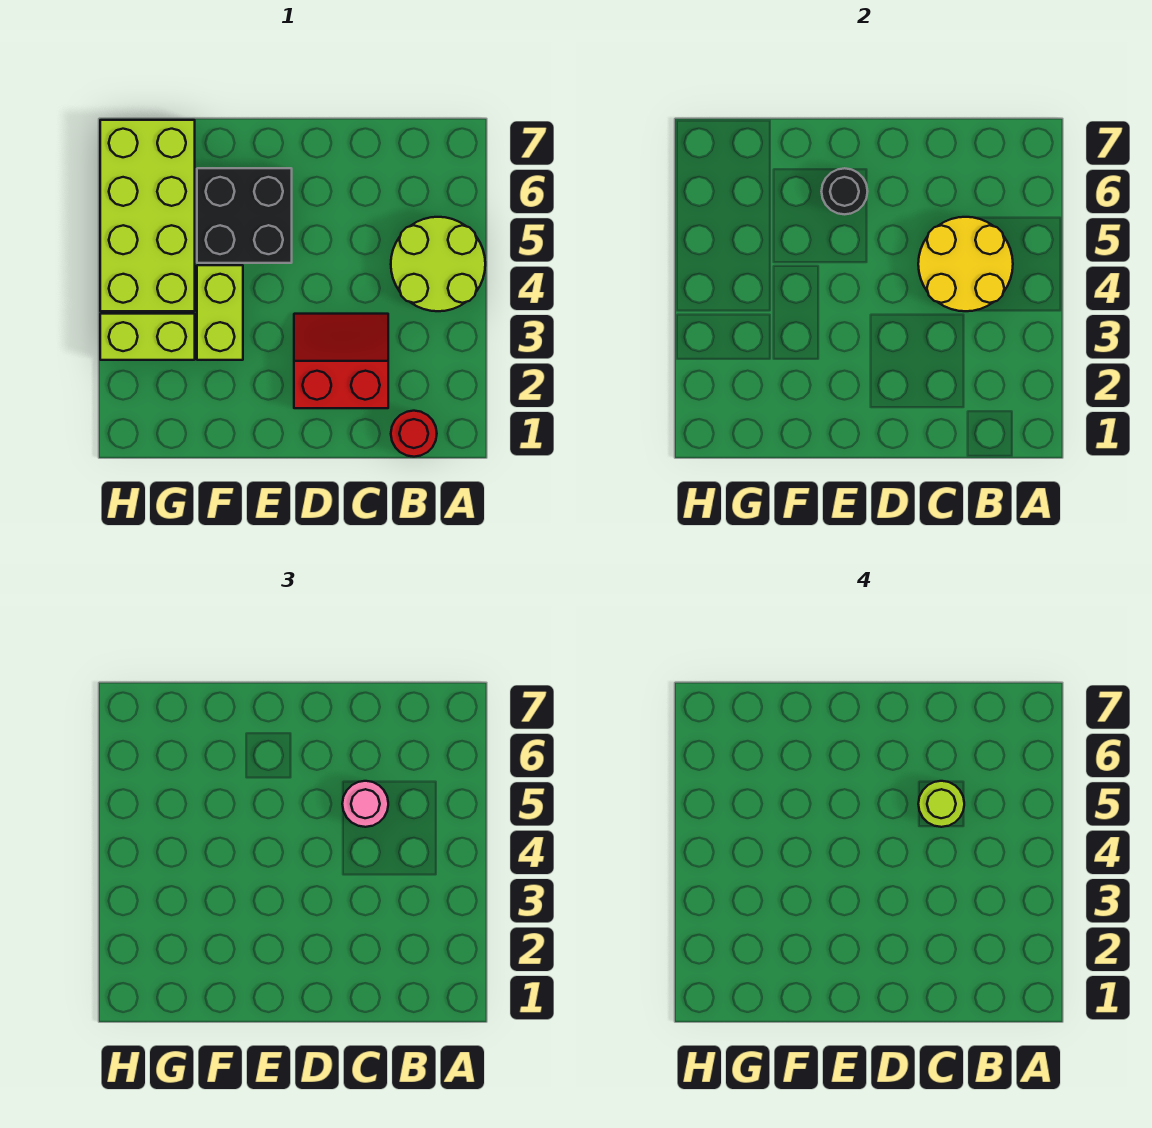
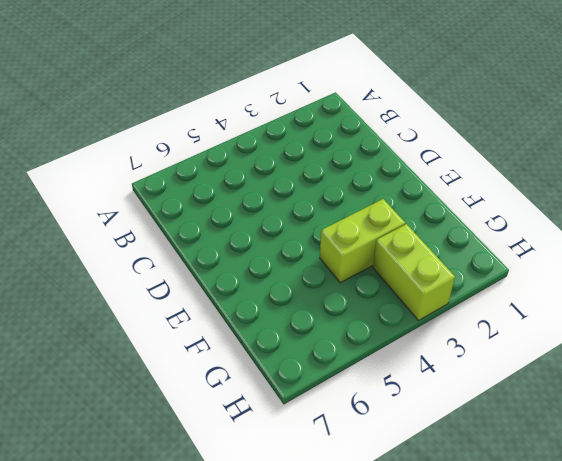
none -> lime 2x2 round brick [391,217,485,311]
none -> red 1x1 round brick [391,411,437,457]

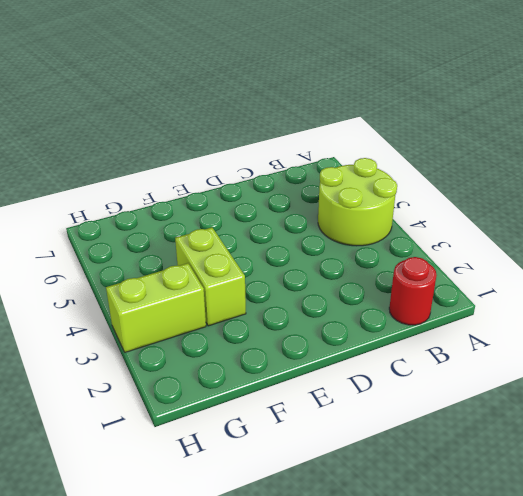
none -> red 2x2 slope [294,314,388,408]
none -> black 2x2 brick [197,168,292,263]

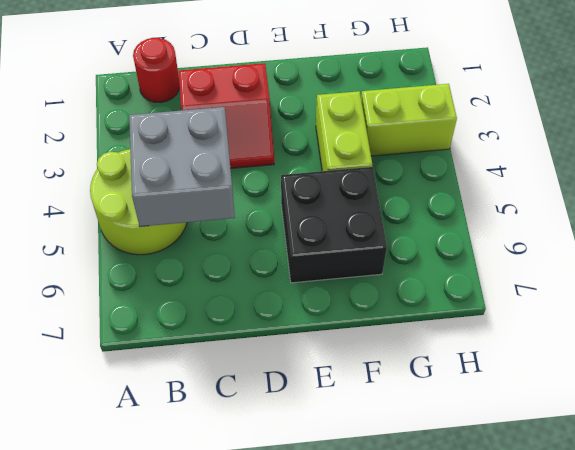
grey 2x2 brick [129,107,235,227] -> yellow 2x2 round brick [918,217,1013,311]
none -> lime 2x4 brick [100,120,195,311]
none -> black 1x1 round brick [822,168,868,214]

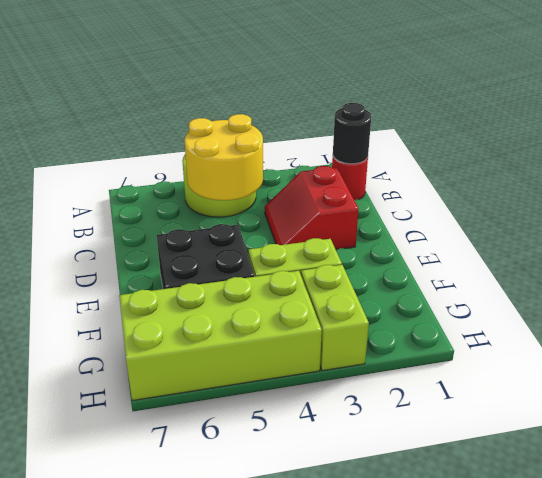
black 1x1 round brick [333,103,371,164] -> black 1x1 round brick moved to [822,168,868,214]
none -> pink 1x1 round brick [342,781,388,827]
none -> lime 1x1 round brick [918,781,964,827]

